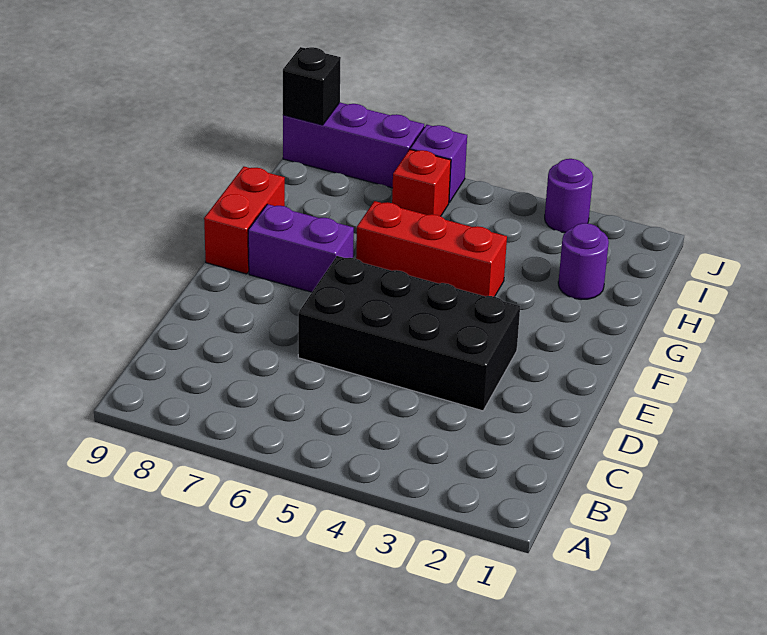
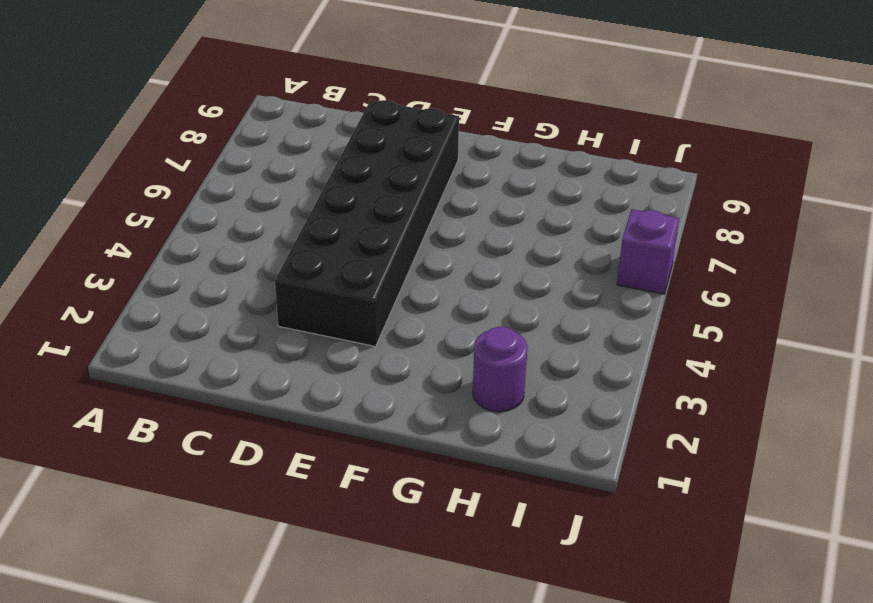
black 2x6 brick [275,100,459,346] -> black 2x4 brick [298,256,520,411]
none -> purple 1x2 brick [248,204,354,292]
none -> red 1x2 brick [204,167,285,274]

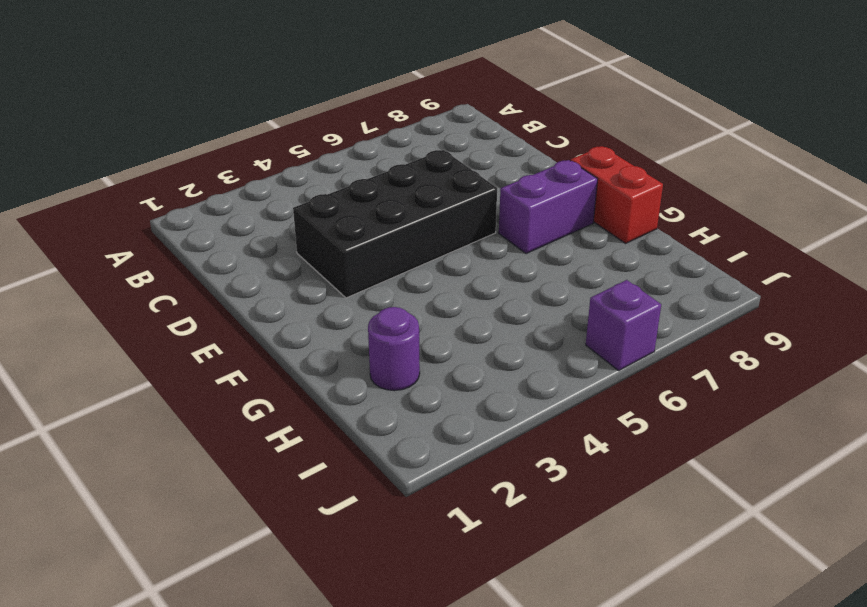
none -> red 1x3 brick [356,201,507,297]
none -> red 1x1 brick [392,150,451,216]

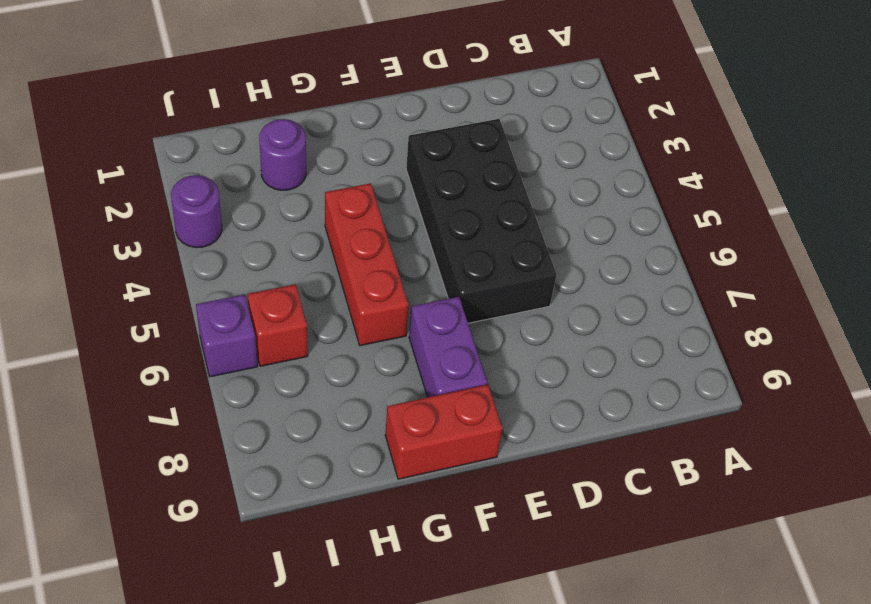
none -> purple 1x3 brick [283,103,424,188]
none -> black 1x1 brick [283,47,341,125]

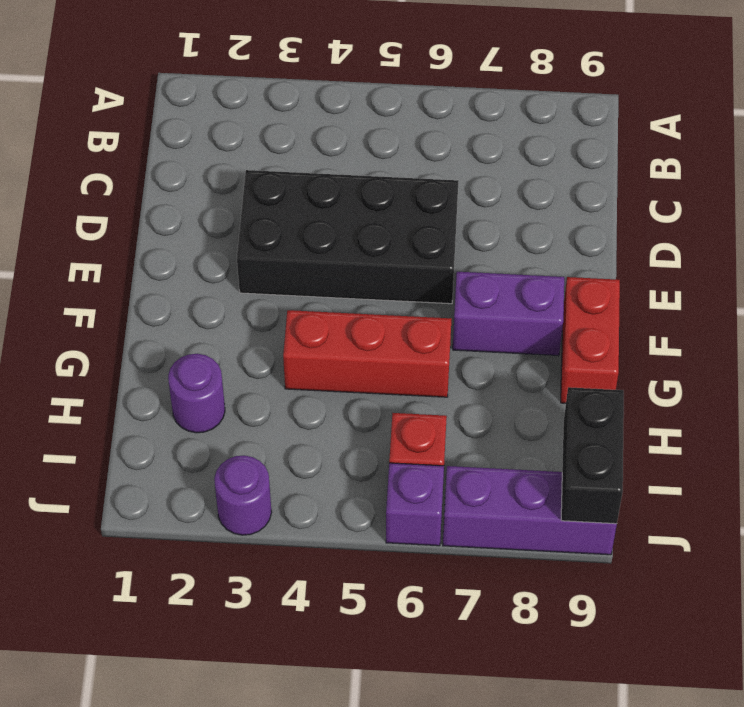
black 1x2 brick [561,387,624,524] -> black 1x1 brick [283,47,341,125]

